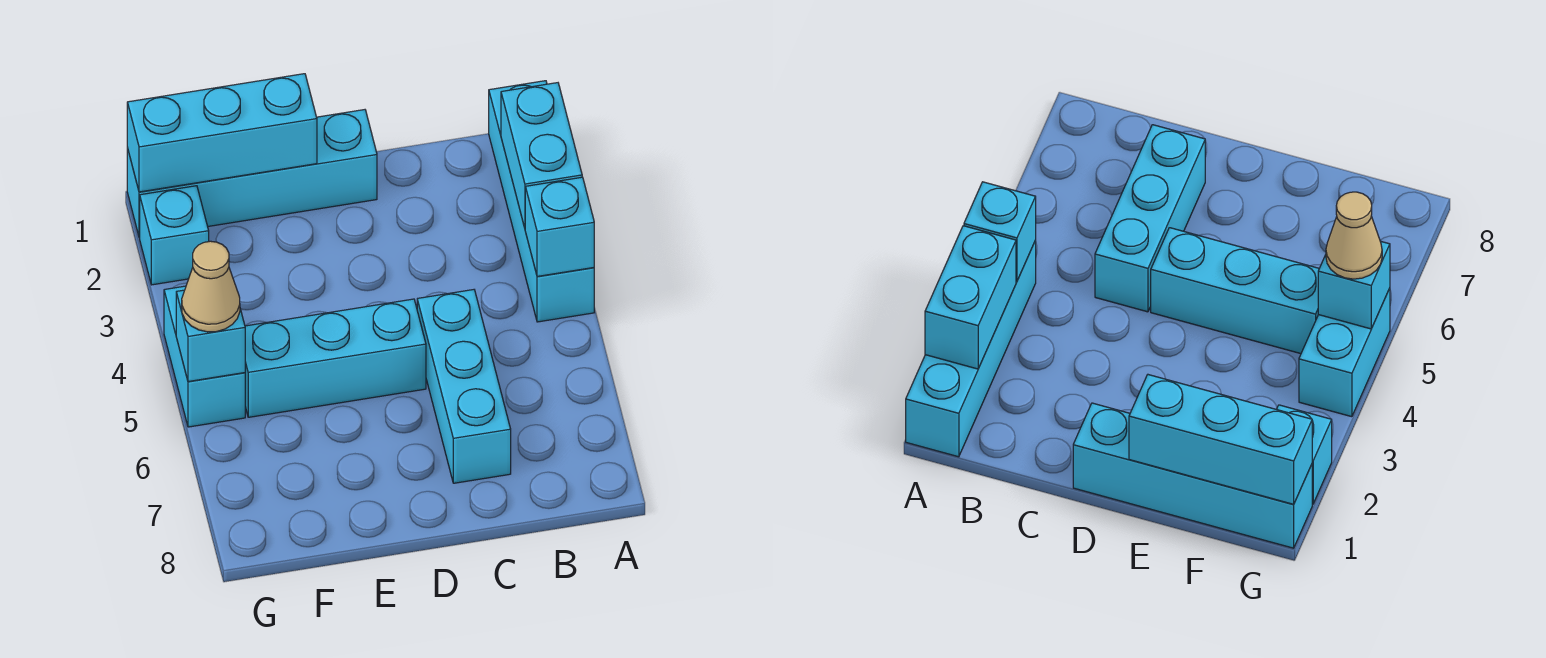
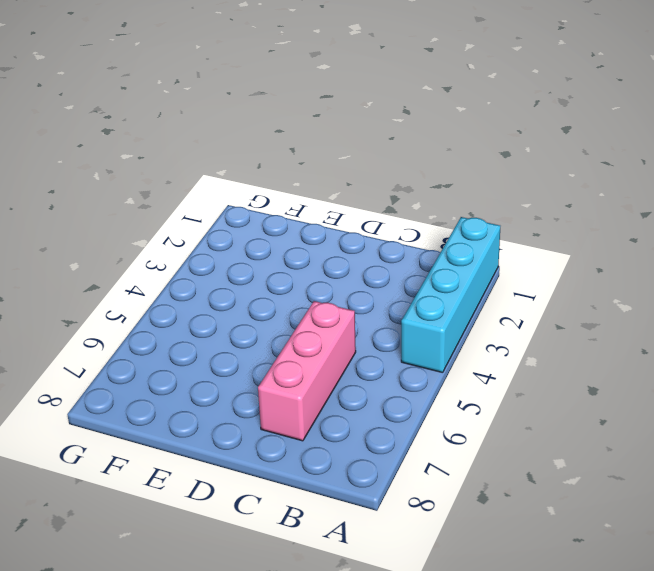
pink 1x3 brick [258,301,356,441] -> cyan 1x3 brick [417,290,511,483]
none -> cyan 1x4 brick [127,110,377,237]
none -> cyan 1x3 brick [245,299,426,417]

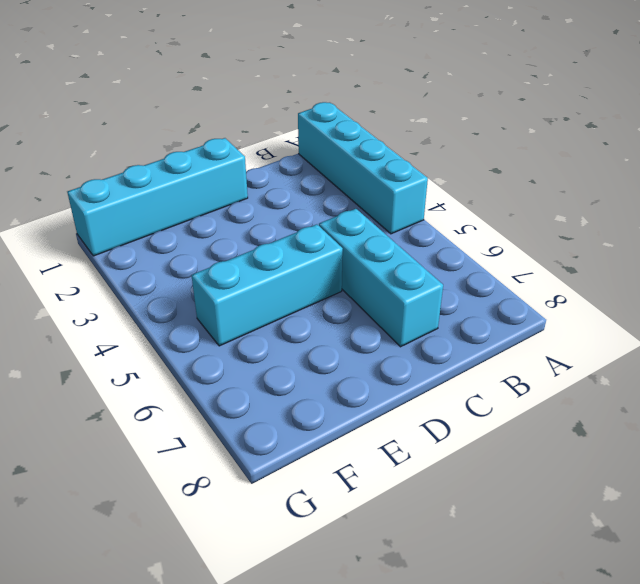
none -> cyan 1x1 brick [140,186,209,285]
none -> cyan 1x2 brick [164,286,245,427]

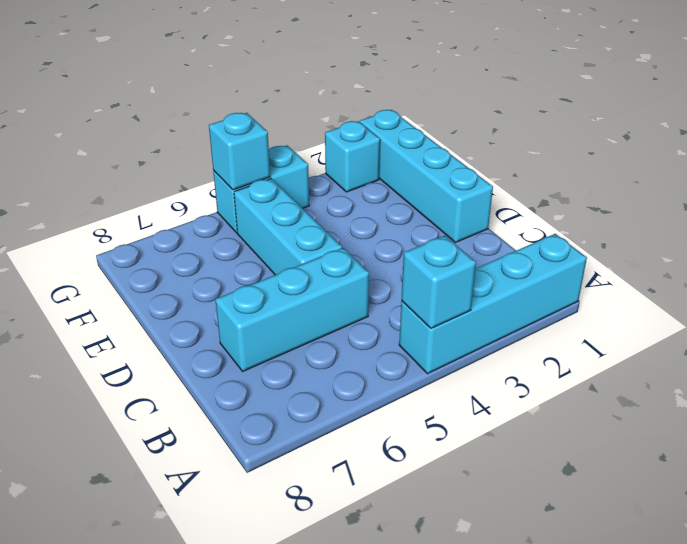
none -> cyan 1x2 brick [501,83,582,228]
none -> cyan 1x3 brick [127,74,317,192]

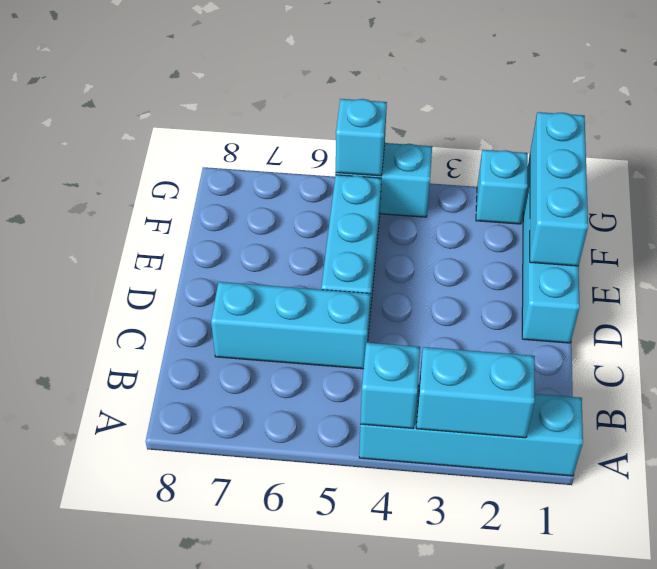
none -> tan 1x1 cone [182,241,240,332]

